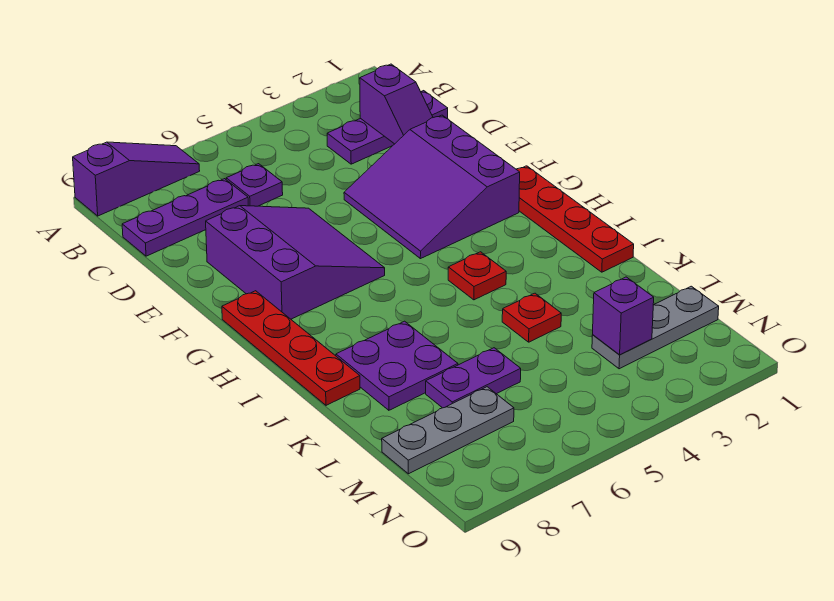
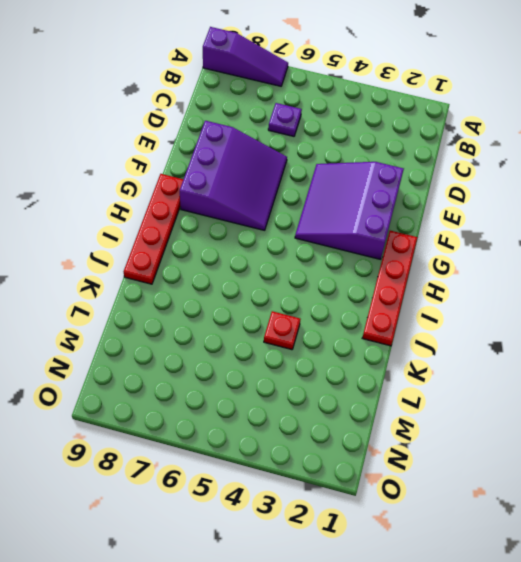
none -> purple 1x3 plate [327,91,448,164]
none -> purple 1x3 plate [122,179,248,256]
none -> red 1x1 plate [448,252,506,300]

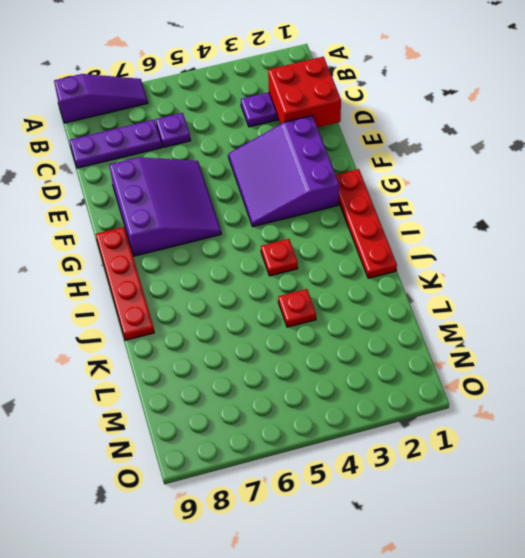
red 2x2 brick [268,57,341,128] -> purple 1x2 slope [360,64,433,144]
none -> purple 2x2 plate [336,321,458,410]
none -> purple 1x2 plate [426,348,521,408]
none -> grey 1x3 plate [592,286,719,369]

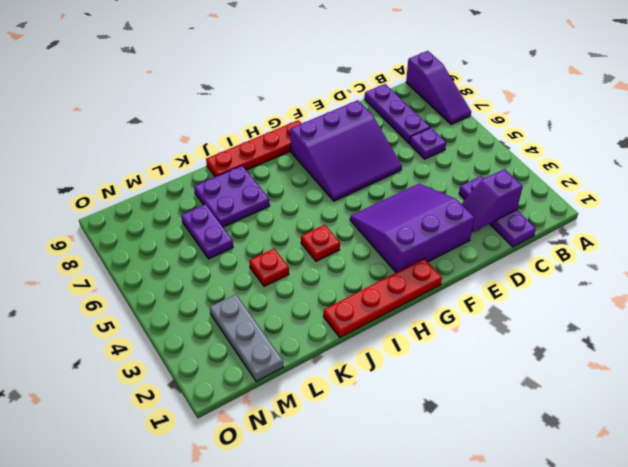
none -> grey 1x3 plate [382,387,514,474]
none -> purple 1x1 brick [593,277,654,355]

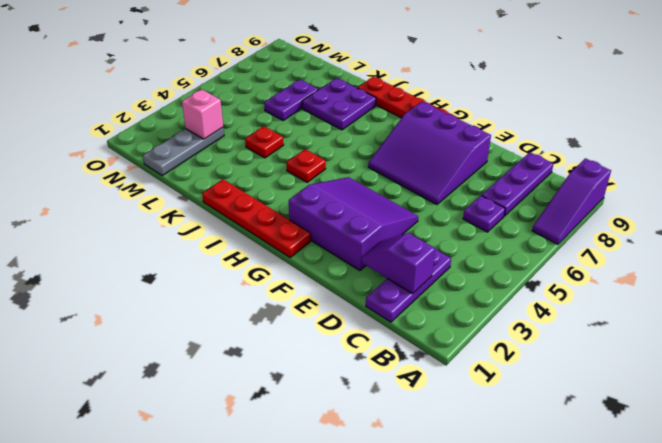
pink 1x1 brick [182,90,223,139] -> purple 1x1 brick [593,277,654,355]
none -> grey 1x3 plate [382,387,514,474]

